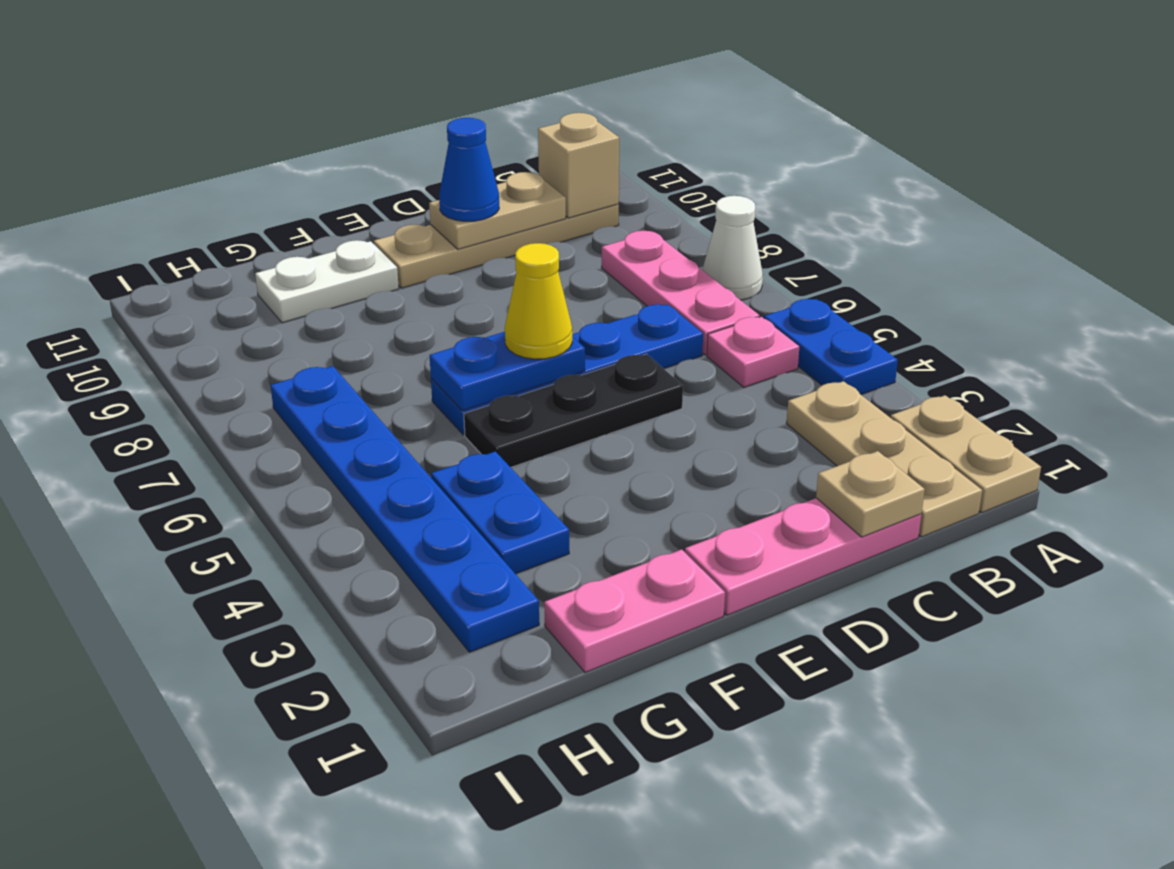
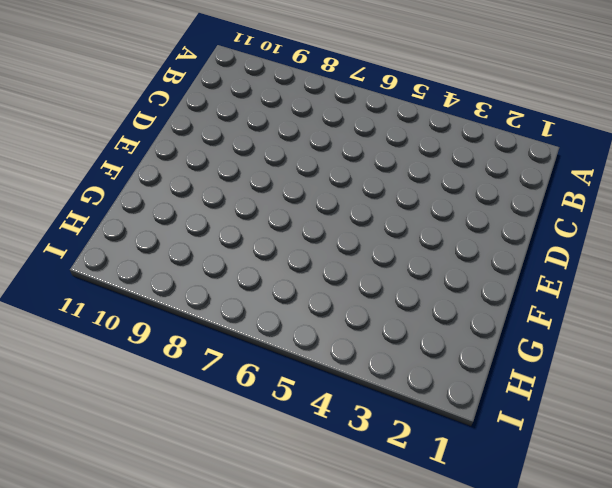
none -> tan 1x2 plate [891,395,1041,512]
none -> blue 1x2 plate [764,299,898,394]
none -> white 1x1 cone [702,196,763,300]

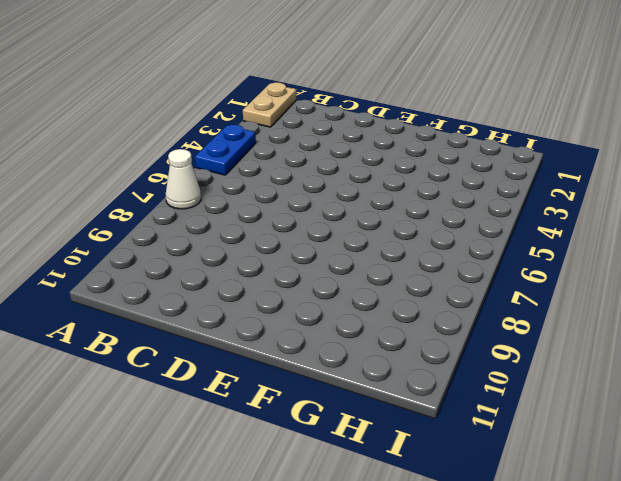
none -> tan 1x3 plate [787,381,982,537]
none -> pink 1x1 plate [707,317,799,387]
none -> pink 1x3 plate [602,231,760,355]

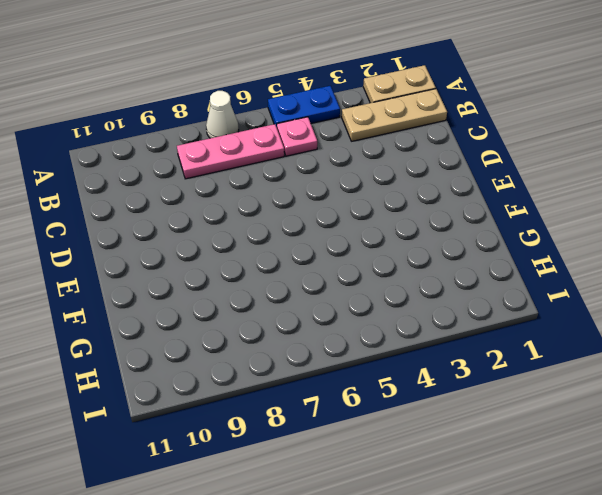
none -> tan 1x4 plate [374,204,619,288]
none -> pink 1x3 plate [685,498,921,615]
none -> blue 1x4 plate [431,304,703,435]

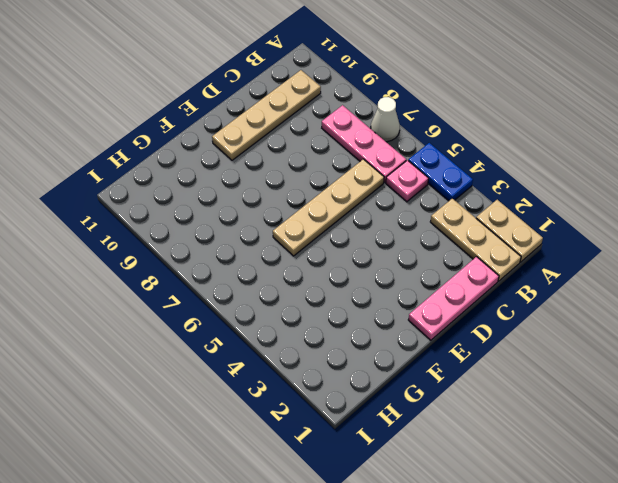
tan 1x4 plate [273,159,384,256] -> blue 1x4 plate [431,304,703,435]
none -> black 1x3 plate [464,354,683,467]
none -> pink 1x2 plate [544,550,725,673]
none -> white 1x2 plate [255,240,399,323]

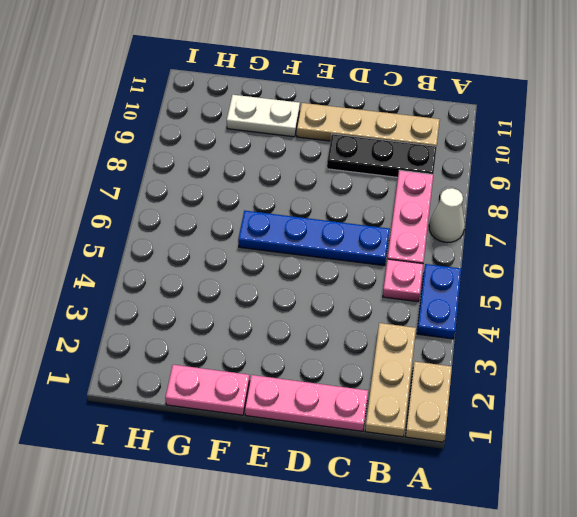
black 1x3 plate [327,134,437,177] -> black 1x3 plate moved to [464,354,683,467]
none -> blue 1x2 plate [431,451,569,574]
none -> blue 1x6 plate [271,366,539,652]
none -> tan 1x1 brick [538,113,619,218]

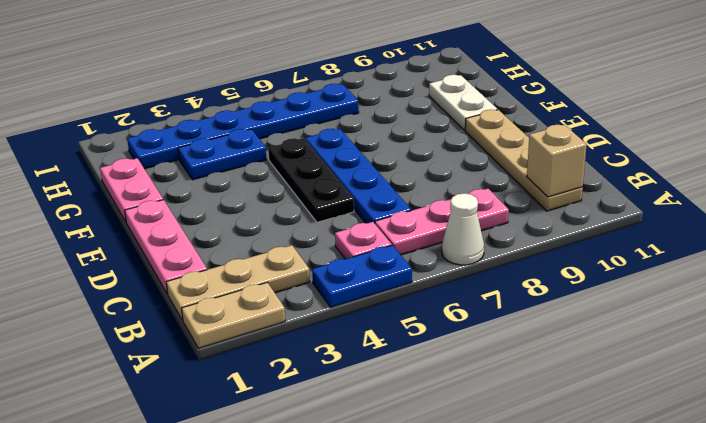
none -> tan 1x1 plate [816,451,925,537]
none -> tan 1x2 plate [429,172,566,249]
none -> blue 1x2 plate [430,332,585,411]

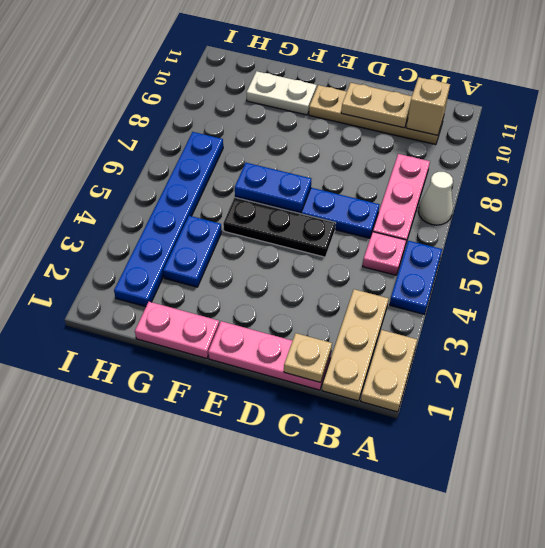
none -> blue 1x1 cone [439,118,499,221]
none -> yellow 1x1 cone [505,243,572,359]

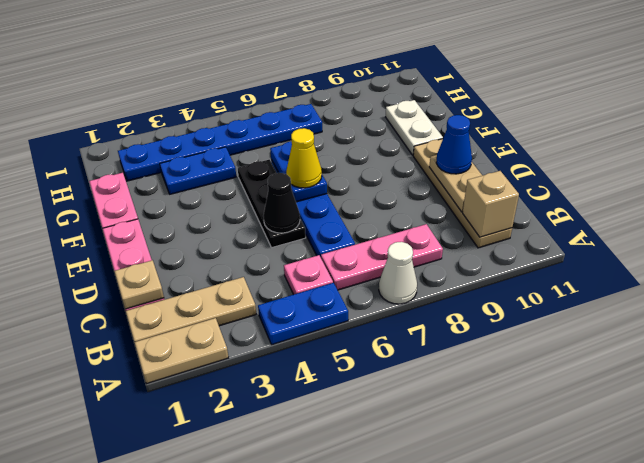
black 1x1 cone [263,173,300,233] -> none

